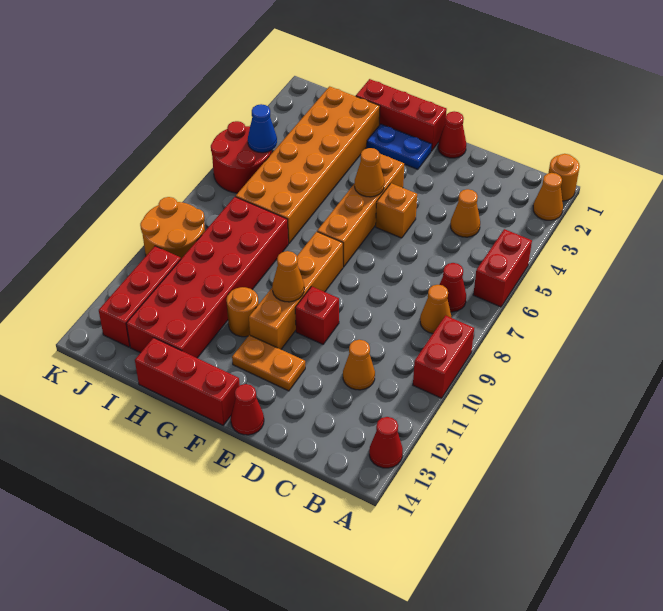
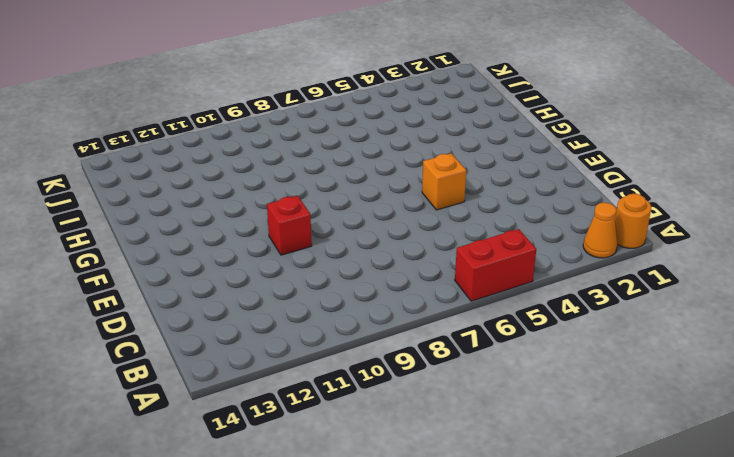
none -> red 1x2 brick [413,315,474,398]
none -> red 1x1 cone [369,417,403,468]
none -> red 1x1 cone [439,263,466,312]

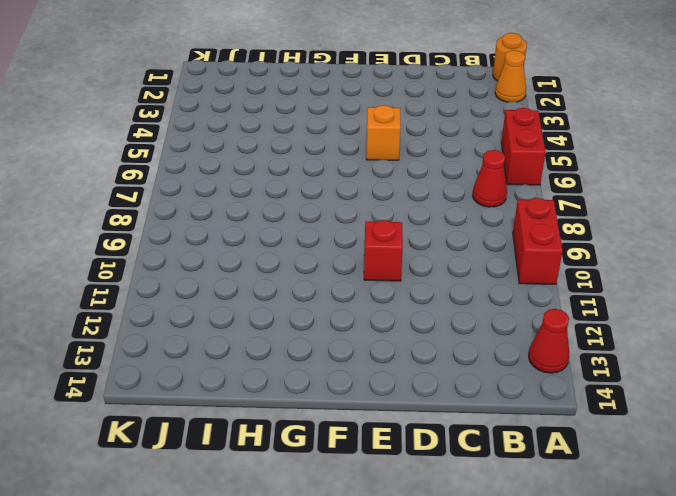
none -> orange 1x1 cone [420,285,451,334]
none -> orange 1x1 cone [451,189,480,237]
none -> orange 1x1 cone [343,340,375,390]

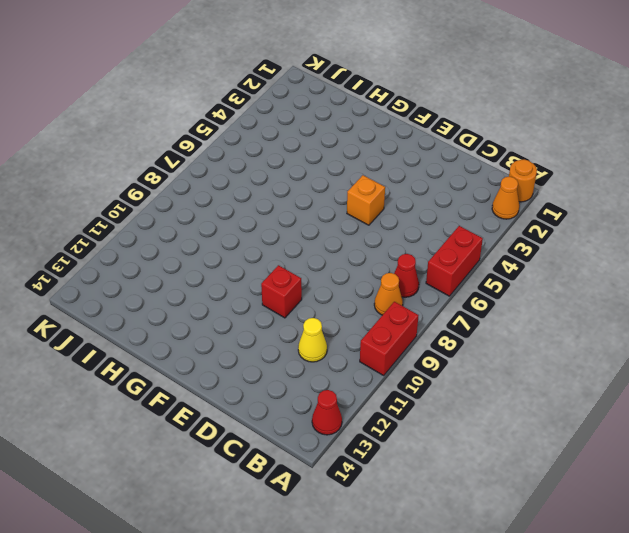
yellow 1x1 cone [298,318,327,362] -> orange 1x1 cone [343,340,375,390]
none -> orange 1x1 cone [451,189,480,237]
none -> red 1x1 cone [438,111,466,158]
none -> orange 1x2 plate [232,335,305,391]

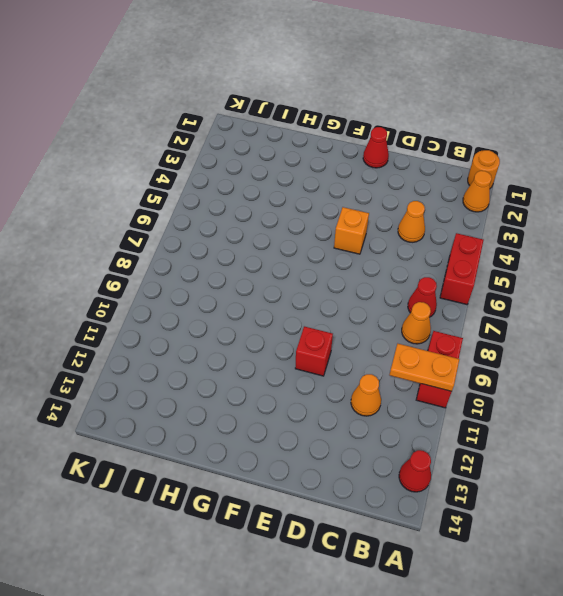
orange 1x2 plate [390,344,459,391] -> orange 1x2 plate moved to [232,335,305,391]
none -> red 1x1 cone [231,384,264,435]
none -> red 1x3 brick [356,79,447,151]
none -> blue 1x2 plate [367,124,432,169]

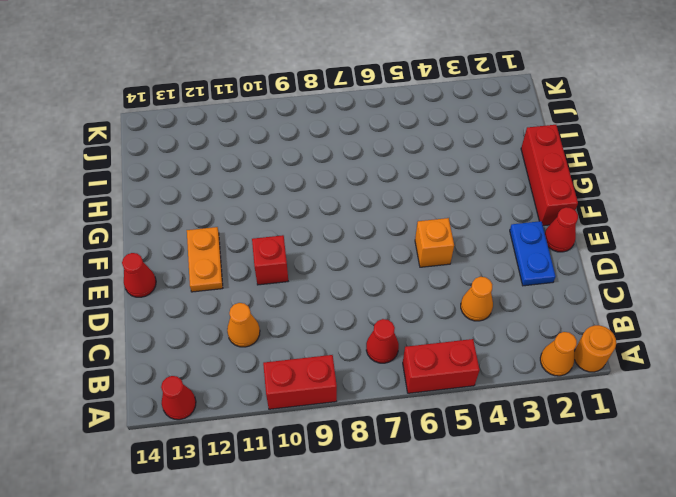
blue 1x2 plate [510,221,556,286] -> blue 1x2 plate moved to [367,124,432,169]
none -> orange 1x1 cone [420,285,451,334]
none -> orange 1x4 brick [317,154,404,267]
none -> orange 1x4 brick [249,232,343,349]

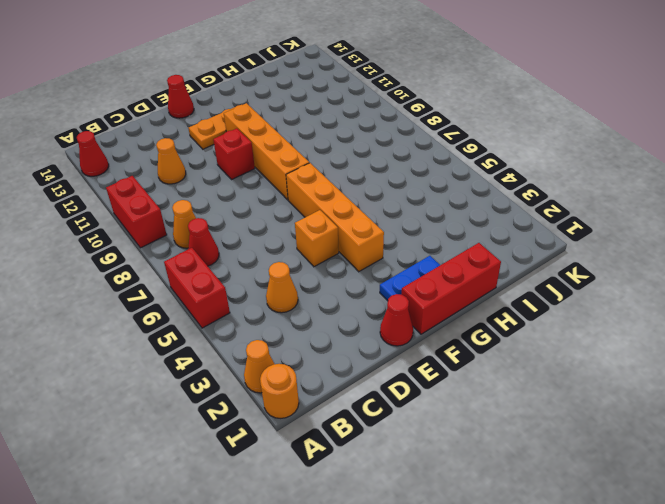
none -> red 1x3 brick [135,338,240,425]
none -> orange 1x1 round brick [226,287,259,337]
none -> orange 2x6 brick [236,86,380,243]

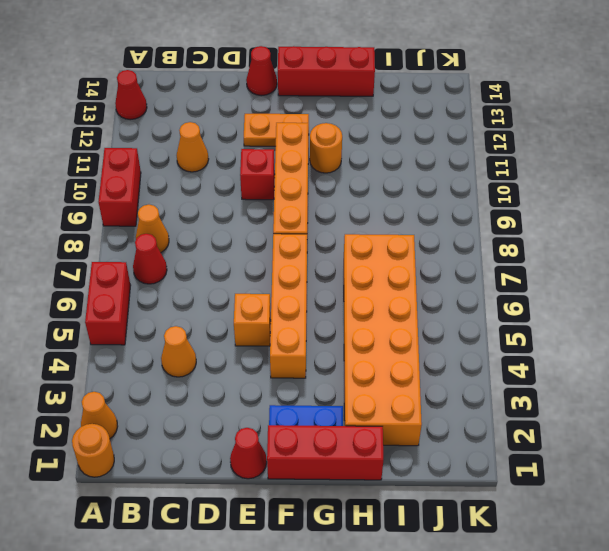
none -> red 2x6 brick [126,197,288,358]
none -> red 2x2 round brick [211,121,272,193]
none -> orange 2x2 round brick [140,197,205,259]

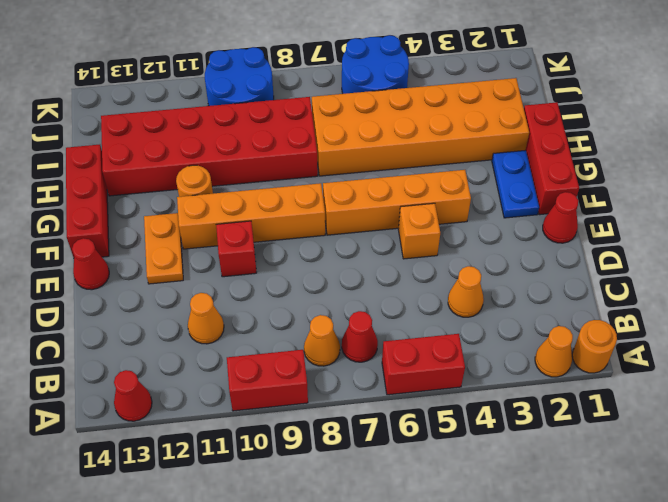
blue 2x2 round brick [342,35,409,94] -> red 2x2 round brick [211,121,272,193]
blue 2x2 round brick [205,47,274,106] -> orange 2x2 round brick [140,197,205,259]
none -> red 1x3 brick [99,246,181,347]
none -> orange 1x1 cone [355,148,384,197]
none -> orange 1x1 cone [272,251,304,302]

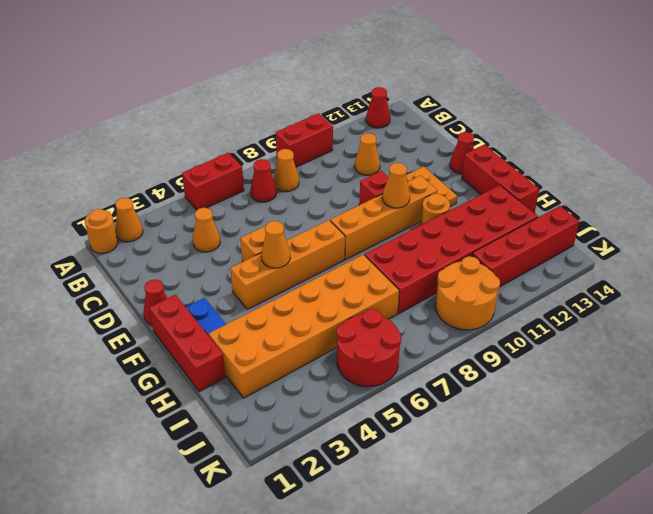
red 1x4 brick [472,206,579,287] -> red 1x3 brick [99,246,181,347]
none -> blue 1x1 cone [248,104,277,153]

